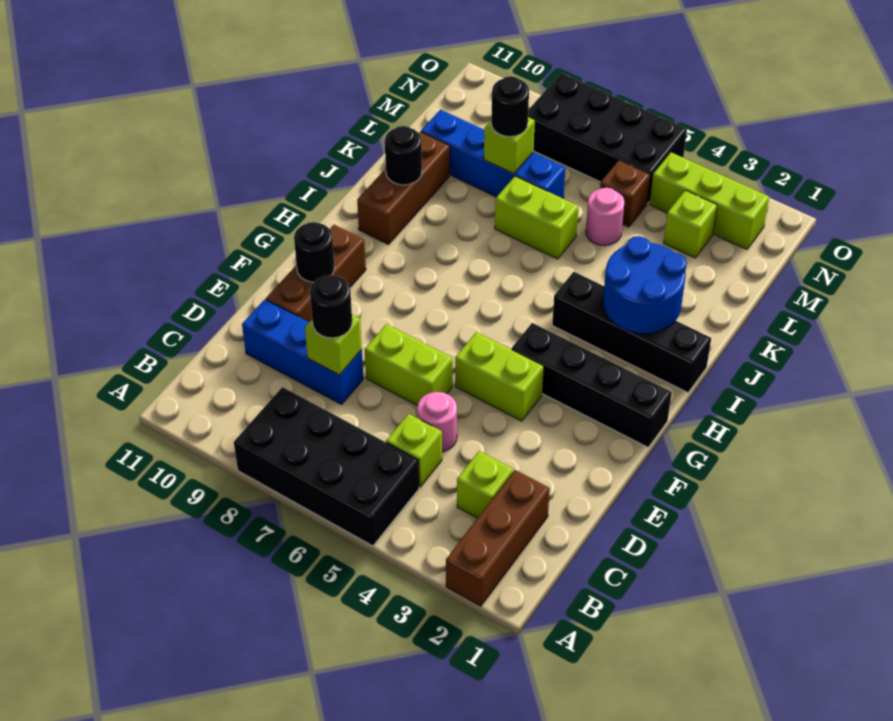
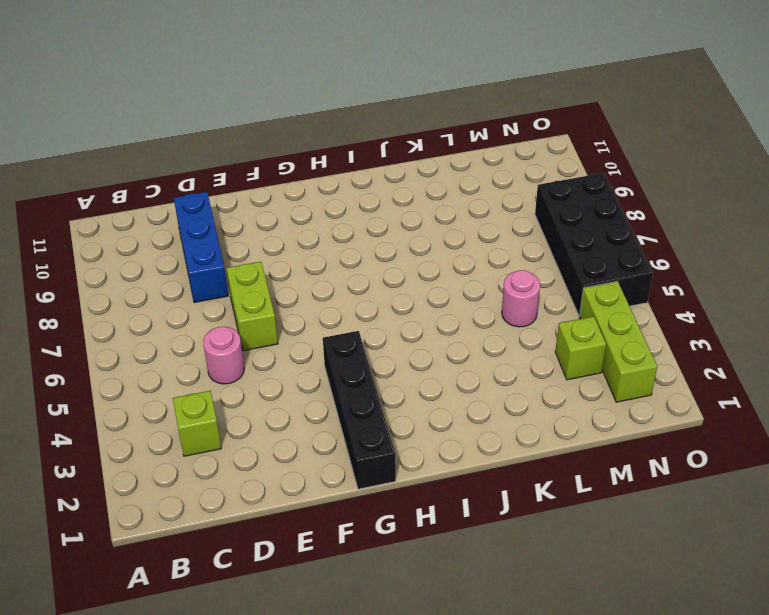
none -> brown 1x3 brick [446,470,550,606]
none -> black 2x4 brick [234,387,419,546]
none -> lime 1x1 brick [386,414,442,487]

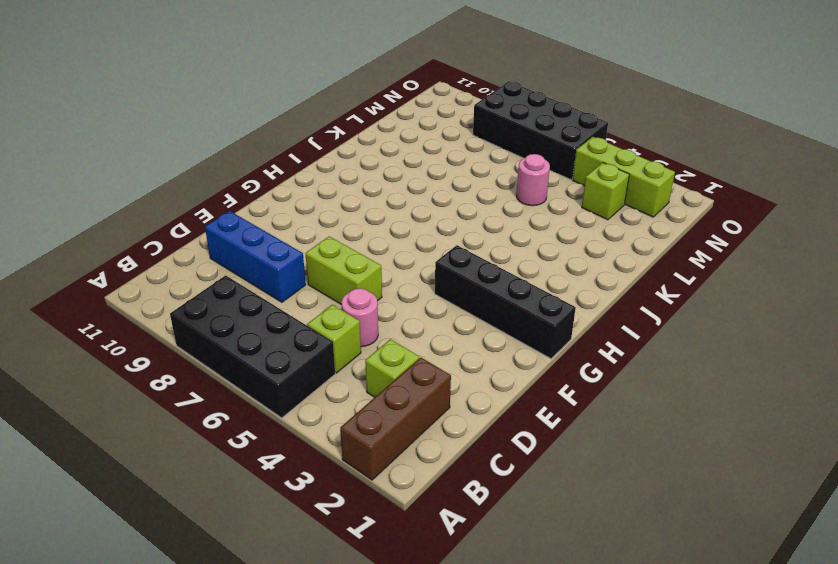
none -> brown 1x3 brick [266,225,366,322]
none -> lime 1x2 brick [455,332,544,421]
none -> black 1x4 brick [552,272,711,393]

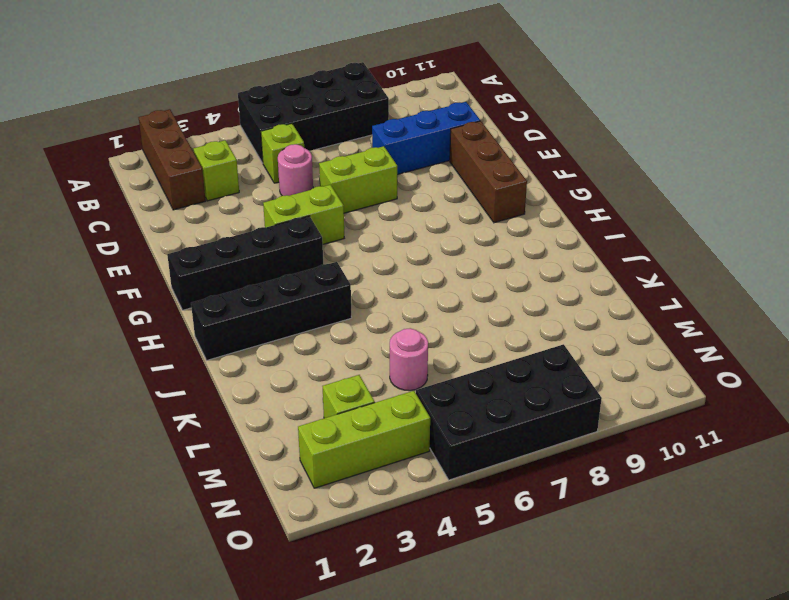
none -> brown 1x3 brick [357,132,450,244]
none -> lime 1x2 brick [495,176,579,259]
none -> blue 1x4 brick [421,110,565,198]

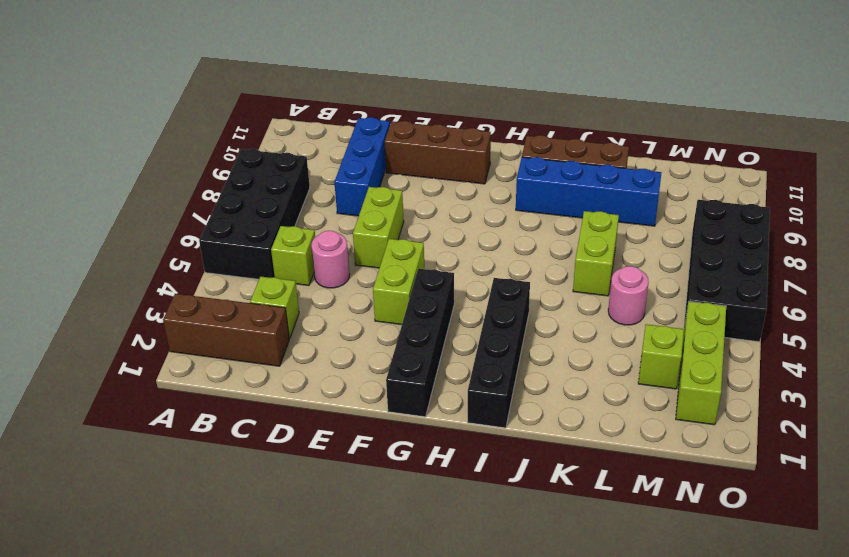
blue 1x4 brick [516,157,661,226] -> blue 1x4 brick turned to [421,110,565,198]
none -> brown 1x1 brick [600,160,650,227]
none -> lime 1x1 brick [305,315,362,375]
none -> black 1x1 round brick [294,222,334,282]

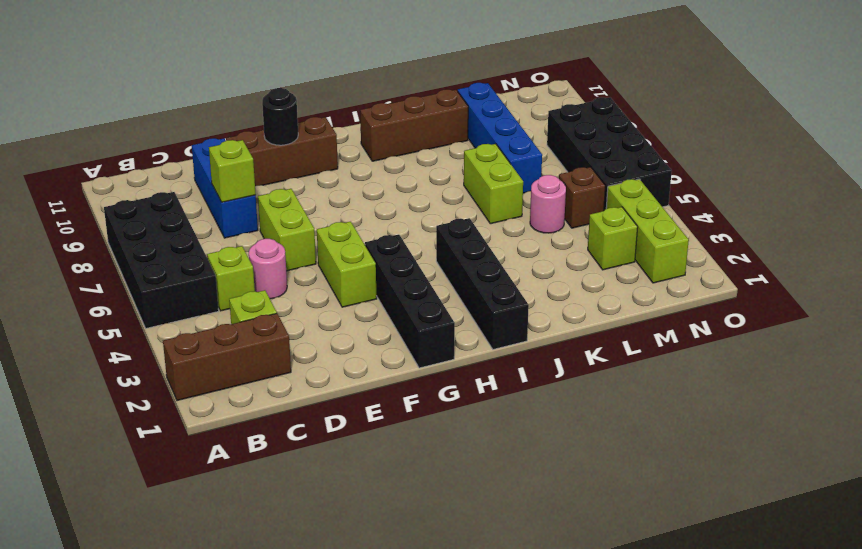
none -> blue 2x2 round brick [603,236,687,334]
none -> black 1x1 round brick [385,126,422,185]
none -> lime 1x1 brick [484,117,535,174]

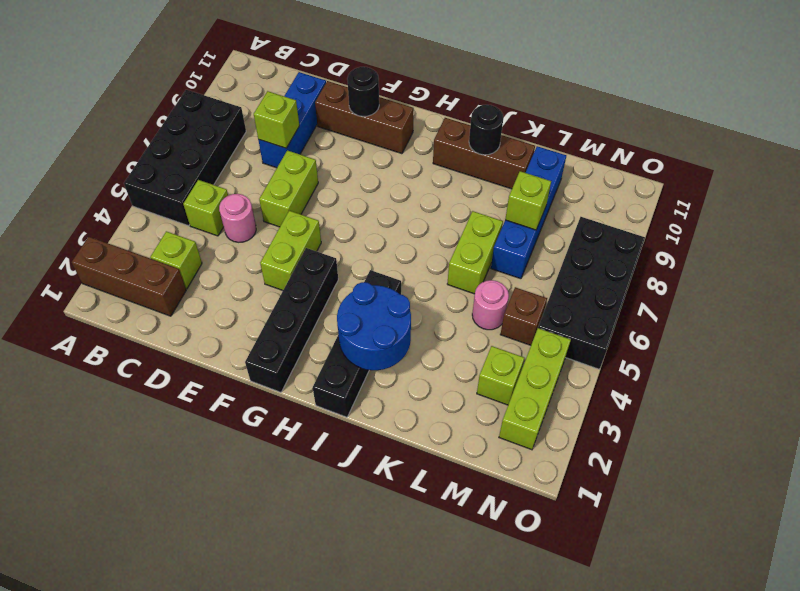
none -> black 1x1 round brick [310,275,352,338]
none -> black 1x1 round brick [491,76,529,137]

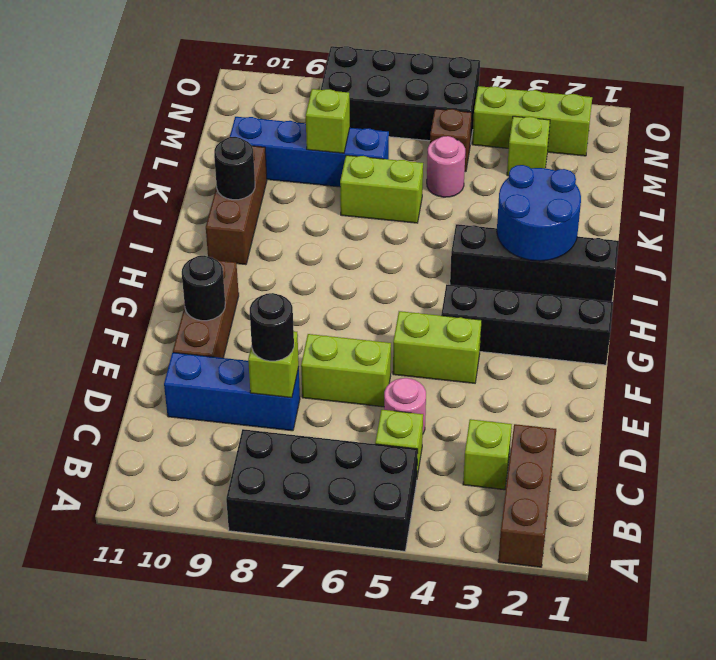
none -> black 1x1 round brick [491,76,529,137]

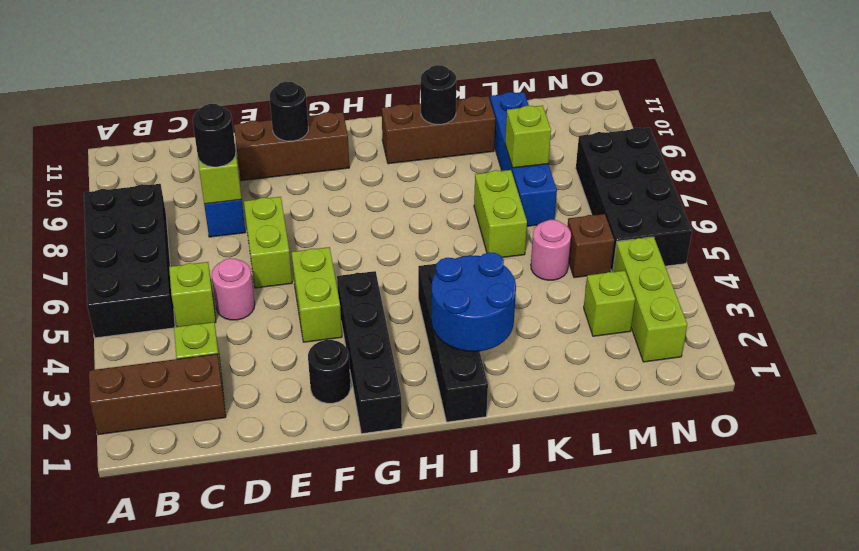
black 1x1 round brick [308,340,351,403] -> black 1x1 round brick moved to [491,76,529,137]

